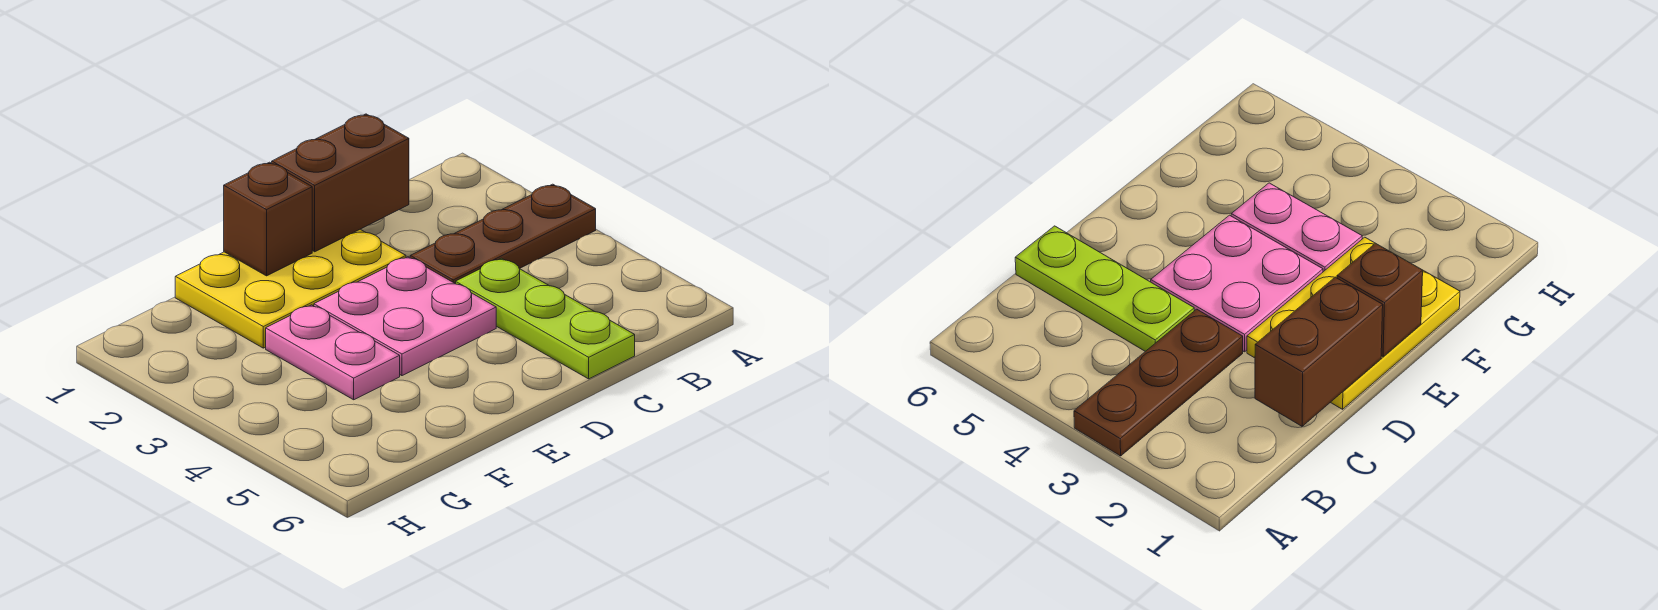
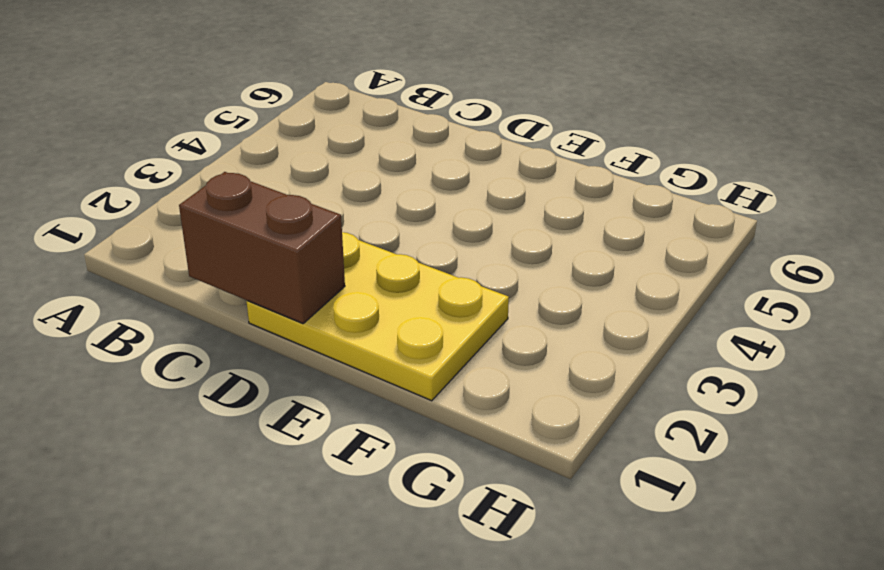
none -> brown 1x3 plate [410,184,596,284]
none -> lime 1x3 plate [456,258,635,379]

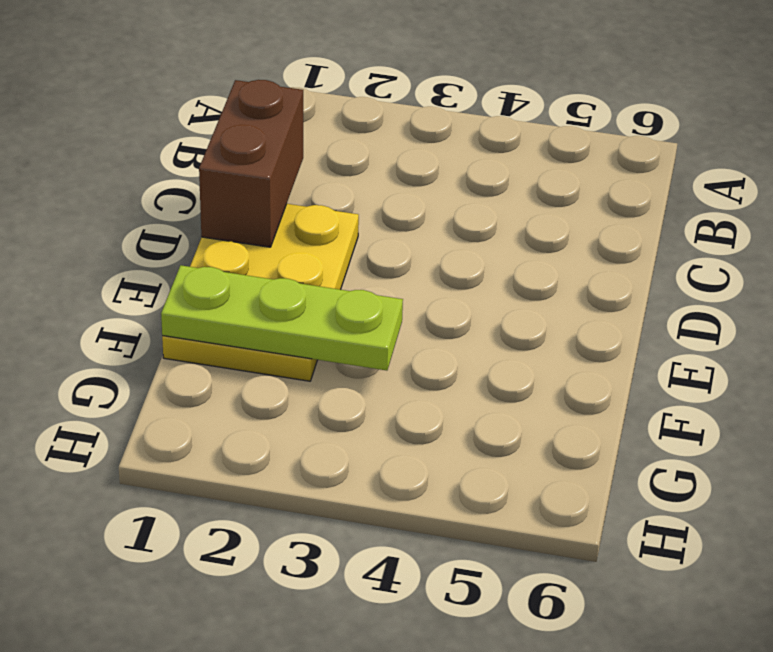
lime 1x3 plate [161,265,403,371] -> lime 1x3 plate moved to [456,258,635,379]
none -> brown 1x3 plate [410,184,596,284]
none -> pink 2x2 plate [314,257,496,376]

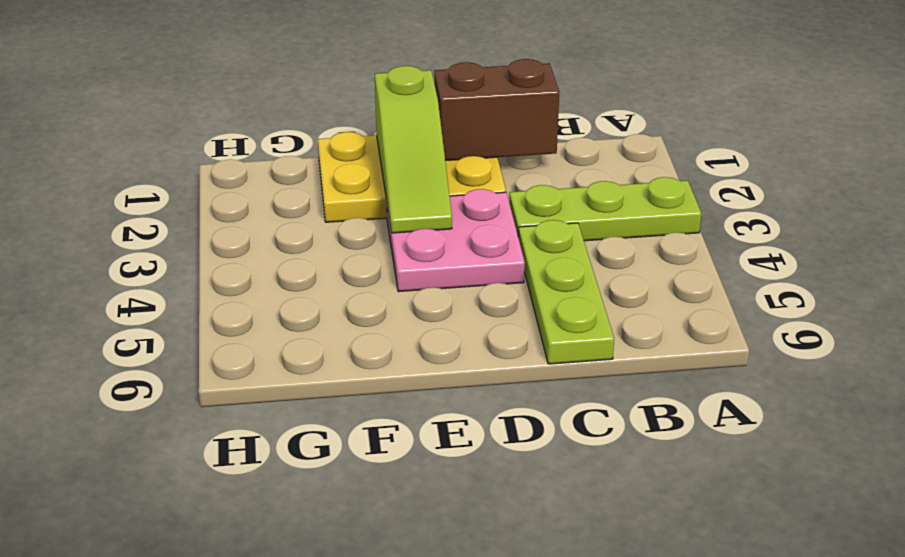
lime 1x3 plate [509,177,701,241] -> brown 1x3 plate [410,184,596,284]
lime 1x3 slope [375,66,452,233] -> brown 1x1 brick [224,162,312,276]
none -> pink 1x2 plate [266,305,400,400]

